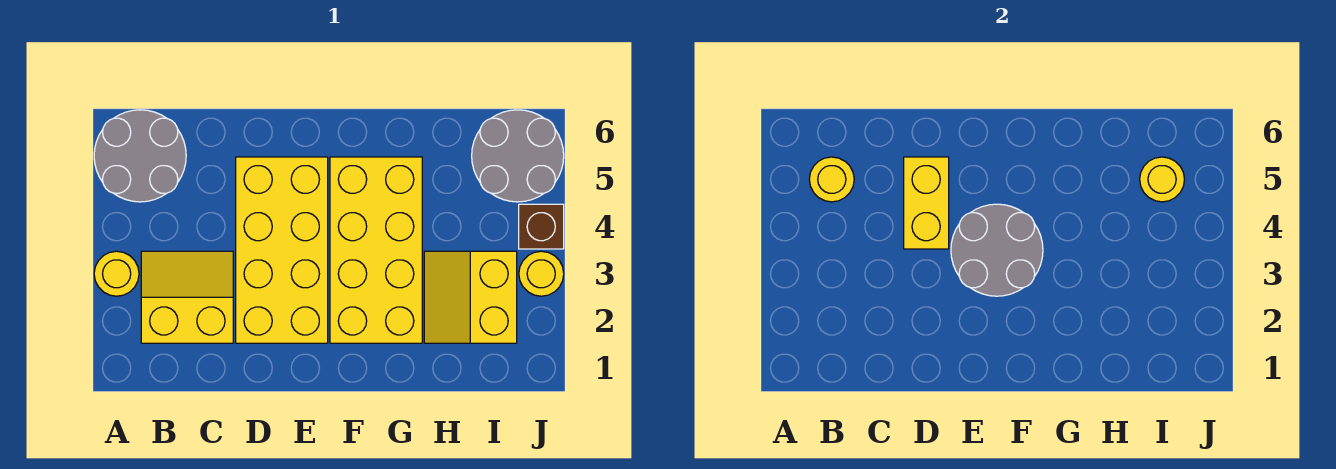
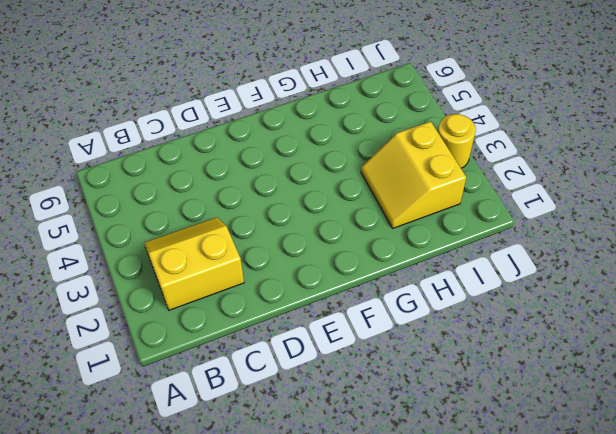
none -> yellow 1x1 round brick [94,251,139,296]
none -> grey 2x2 round brick [94,110,186,202]
none -> yellow 2x4 brick [236,157,328,343]

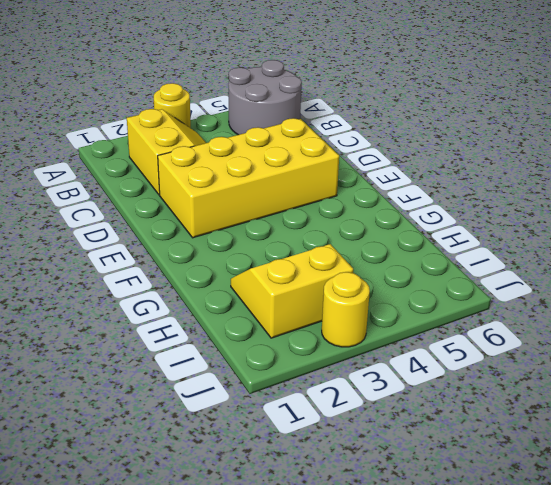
none -> yellow 2x4 brick [330,157,422,343]
none -> grey 2x2 round brick [472,110,564,202]
none -> brown 1x1 brick [519,204,564,249]

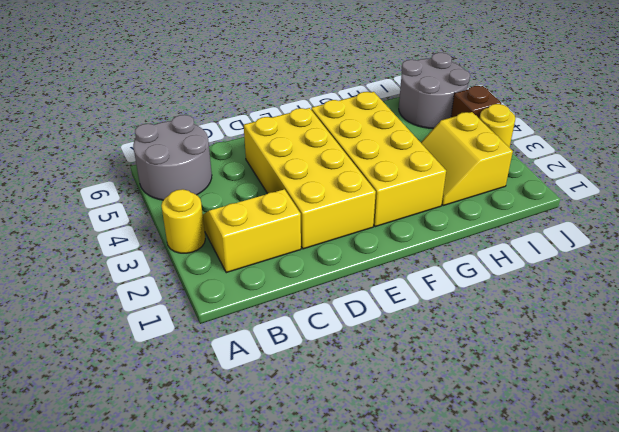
none -> yellow 1x1 round brick [809,157,854,202]
none -> yellow 1x2 brick [904,157,949,249]
none -> grey 2x2 round brick [951,204,1043,296]

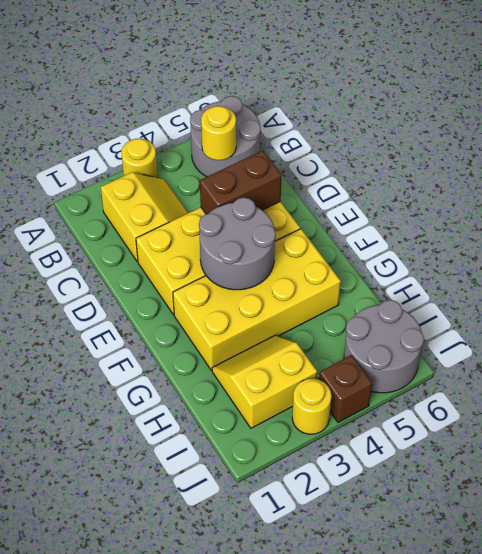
brown 1x2 brick [200,151,281,214] -> yellow 1x2 brick [904,157,949,249]
none -> yellow 1x1 round brick [1140,157,1184,202]

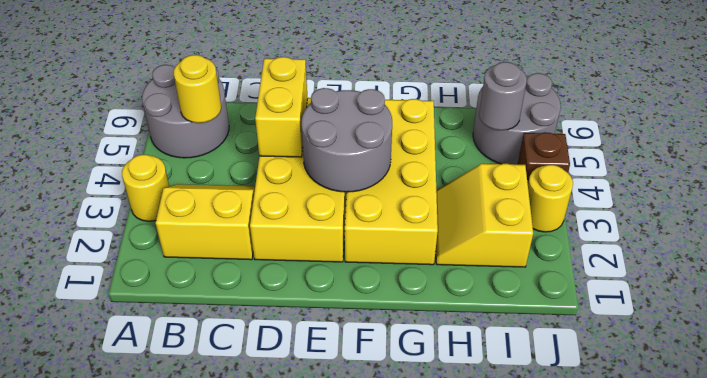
grey 1x1 round brick [479,62,527,130] -> yellow 1x1 round brick [1140,157,1184,202]

